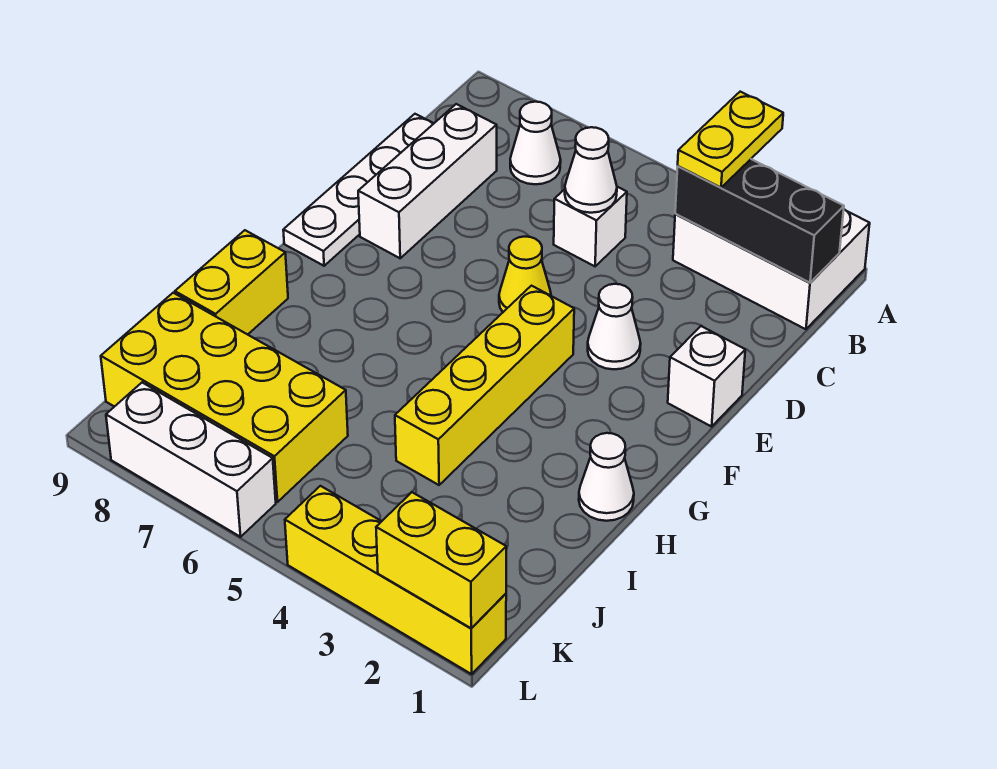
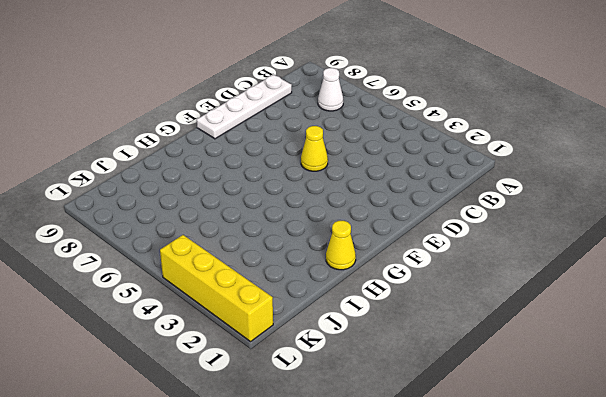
yellow 1x1 cone [326,221,356,270] -> white 1x1 cone [579,433,634,521]
none -> white 2x3 brick [673,209,870,329]
none -> white 1x1 brick [554,187,627,266]
none -> white 1x3 brick [358,104,497,258]

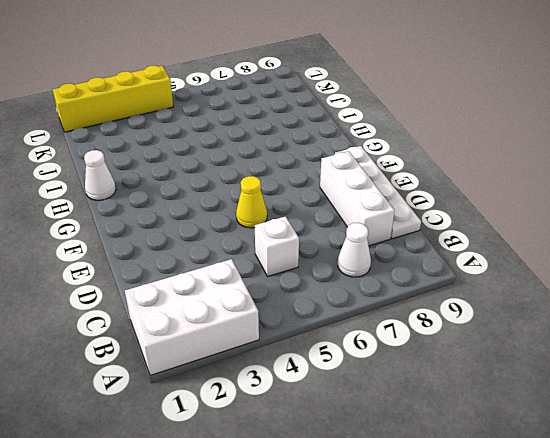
none -> white 1x1 brick [668,326,745,427]
none -> white 1x1 cone [588,284,641,369]
none -> yellow 1x4 brick [395,286,574,485]

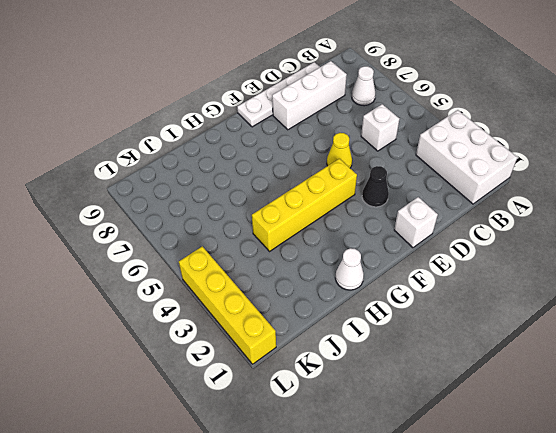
black 1x1 cone [362,166,389,207] -> white 1x1 cone [588,284,641,369]
none -> yellow 1x2 brick [175,230,288,335]
none -> yellow 2x4 brick [101,293,348,502]
none -> white 1x3 brick [106,383,276,537]

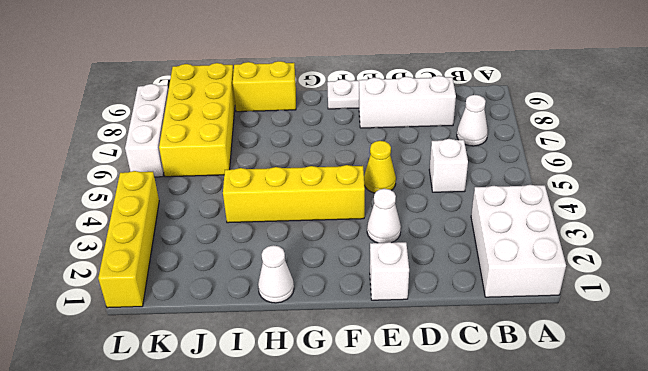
none -> black 1x3 brick [675,159,844,283]
none -> white 1x1 cone [565,127,617,213]
none -> yellow 1x2 brick [376,492,506,628]

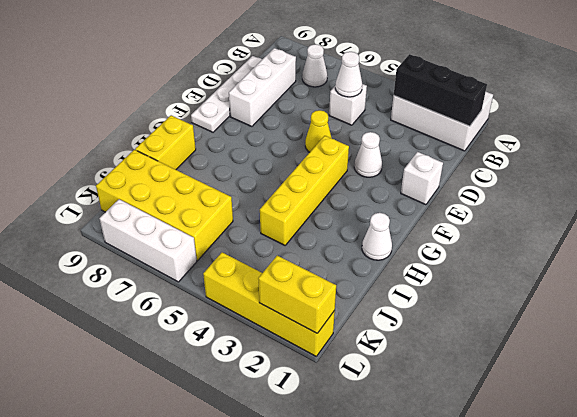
none -> yellow 1x2 plate [678,92,783,187]

